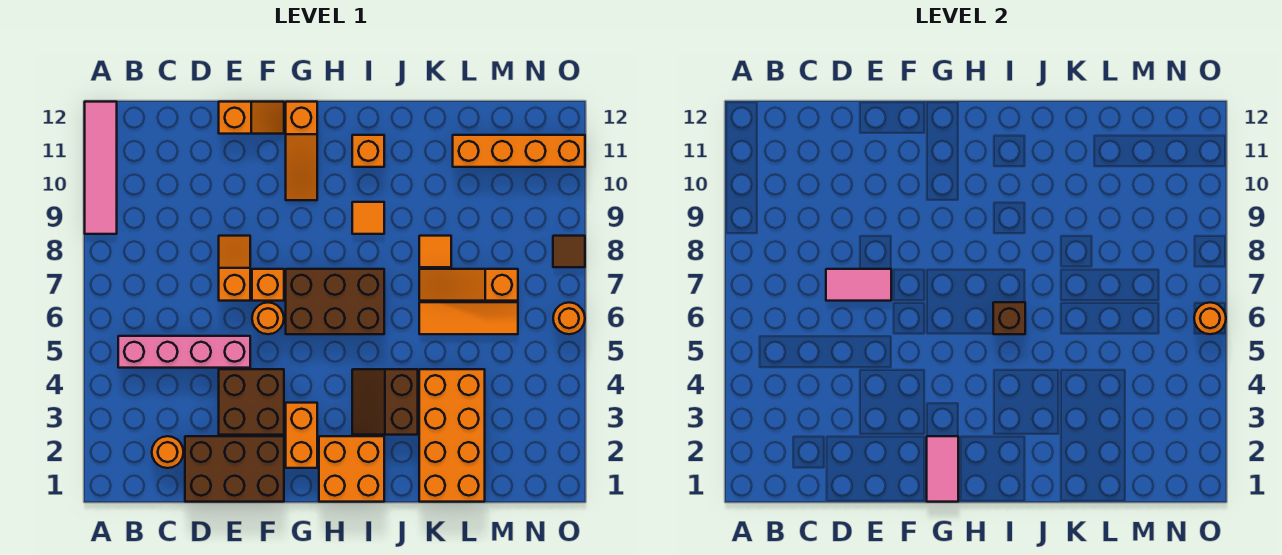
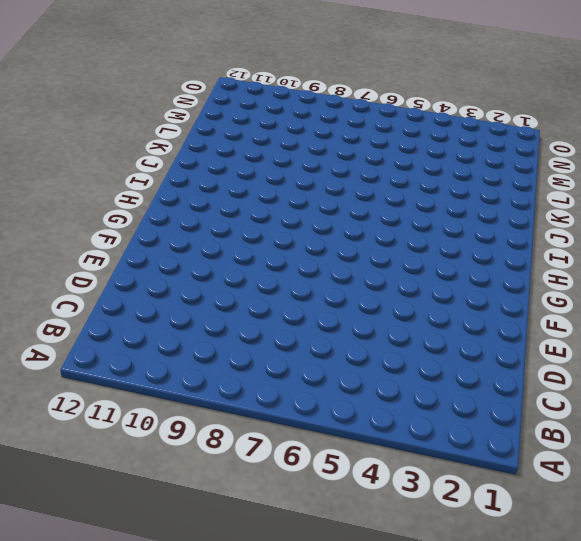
none -> pink 1x4 tile [85,102,117,234]
none -> pink 1x4 brick [118,336,250,368]
none -> orange 1x1 round brick [152,436,183,468]

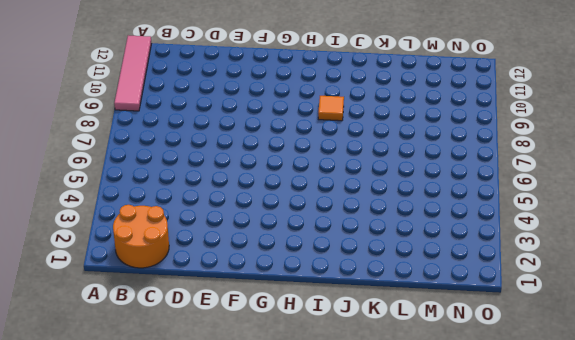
orange 2x2 round brick [113,205,169,268] -> orange 1x1 round brick [152,436,183,468]
none -> pink 1x4 brick [118,336,250,368]
none -> brown 2x3 brick [185,436,284,502]
none -> brown 2x2 brick [219,369,284,435]

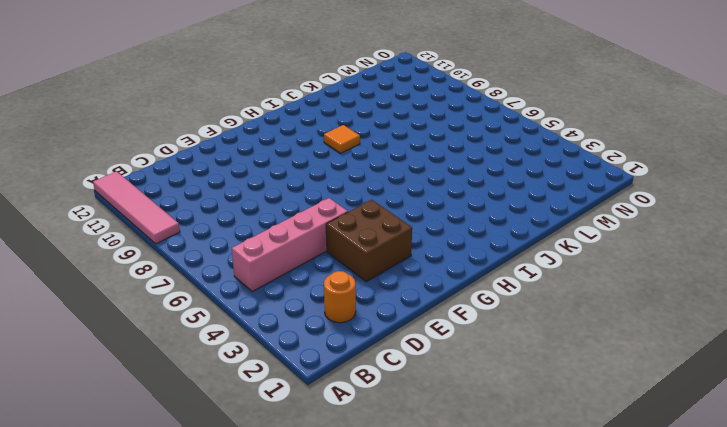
none -> brown 2x3 brick [185,436,284,502]
none -> orange 1x2 slope [219,236,250,301]
none -> orange 1x2 slope [219,102,284,134]

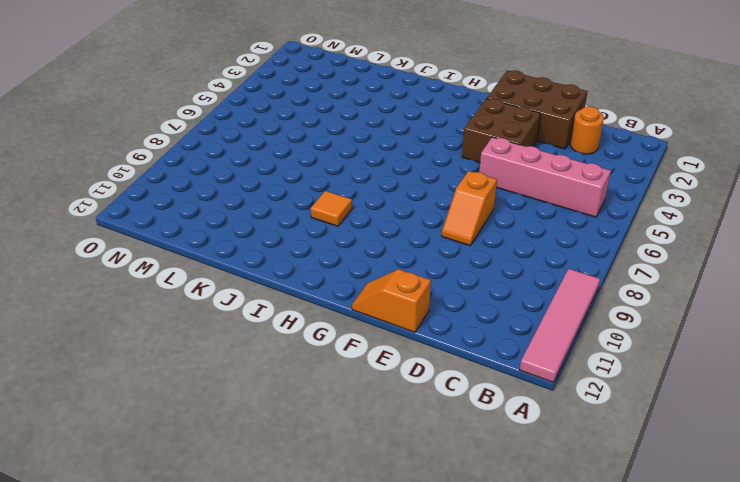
none -> orange 1x1 round brick [252,303,284,334]
none -> orange 1x1 brick [252,269,284,301]
none -> orange 1x2 brick [286,403,317,468]

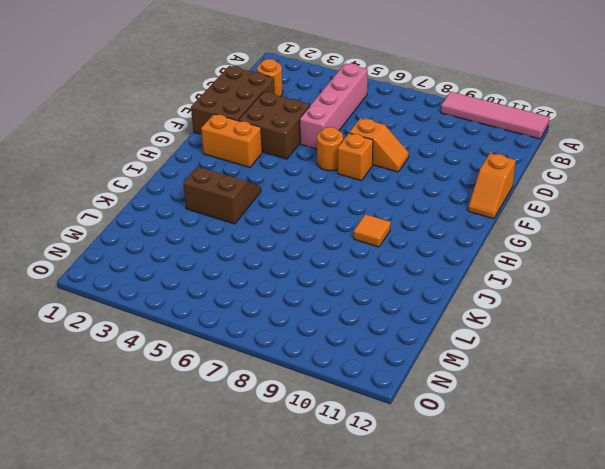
none -> brown 2x3 brick [286,269,384,334]
none -> orange 1x3 slope [286,102,317,200]
none -> orange 2x2 brick [319,436,384,502]

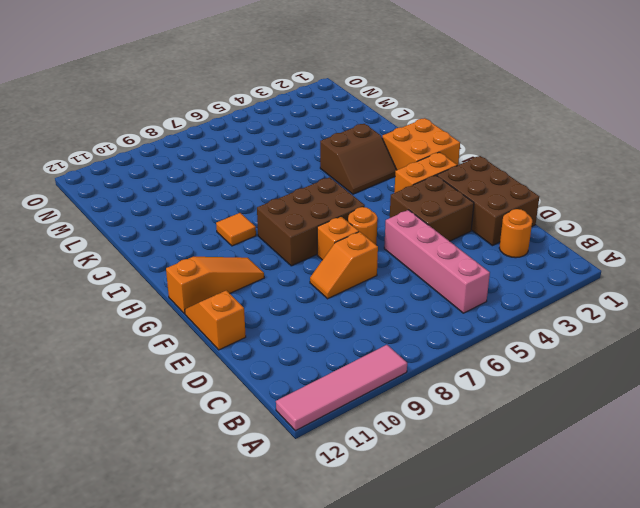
brown 2x3 brick [257,177,365,266] -> brown 2x3 brick turned to [286,269,384,334]
none -> orange 1x1 brick [352,135,384,167]
none -> orange 2x4 brick [419,369,485,502]
none -> orange 1x3 tile [419,302,518,334]

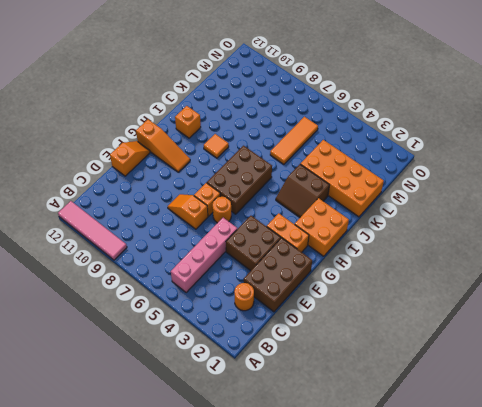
none -> orange 1x3 slope [419,269,518,301]
none -> orange 1x1 tile [419,236,451,267]
none -> orange 1x4 brick [453,135,585,167]

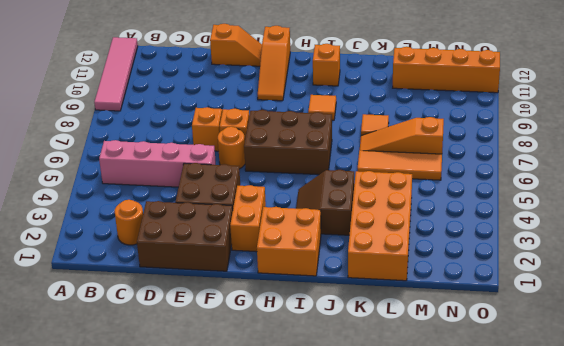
none -> orange 1x1 round brick [553,302,585,334]
none -> brown 1x1 tile [553,236,585,267]
none -> pink 1x2 tile [826,269,891,301]

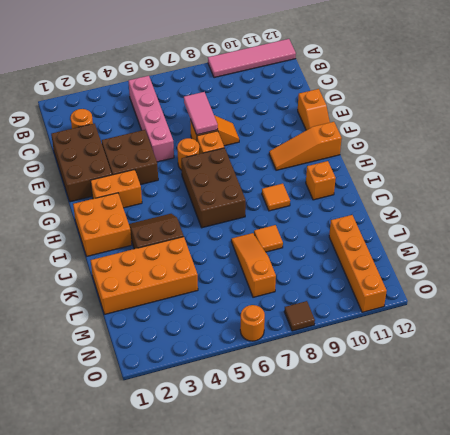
none -> orange 1x3 tile [419,302,518,334]
none -> pink 1x2 tile [927,436,958,502]
none -> brown 1x1 brick [993,302,1025,334]

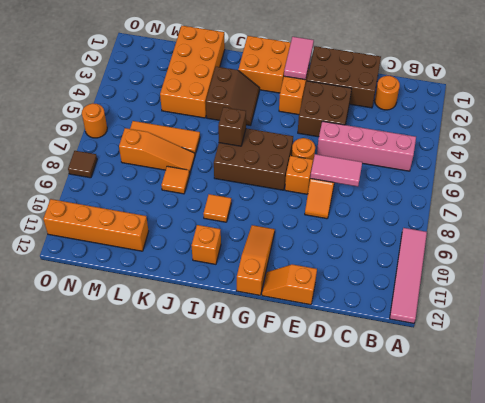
none -> orange 1x1 round brick [1194,302,1226,334]

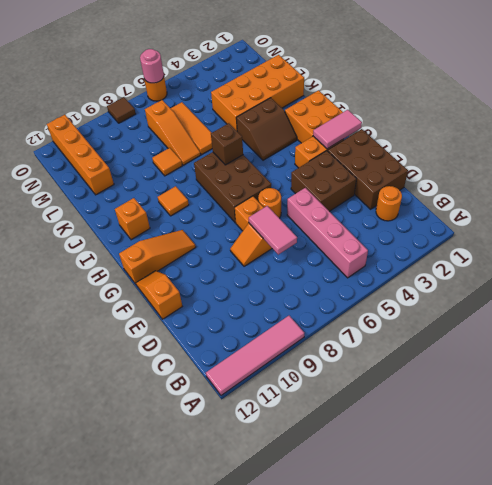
pink 1x1 round brick [140,49,164,83] -> orange 1x1 round brick [1194,302,1226,334]

